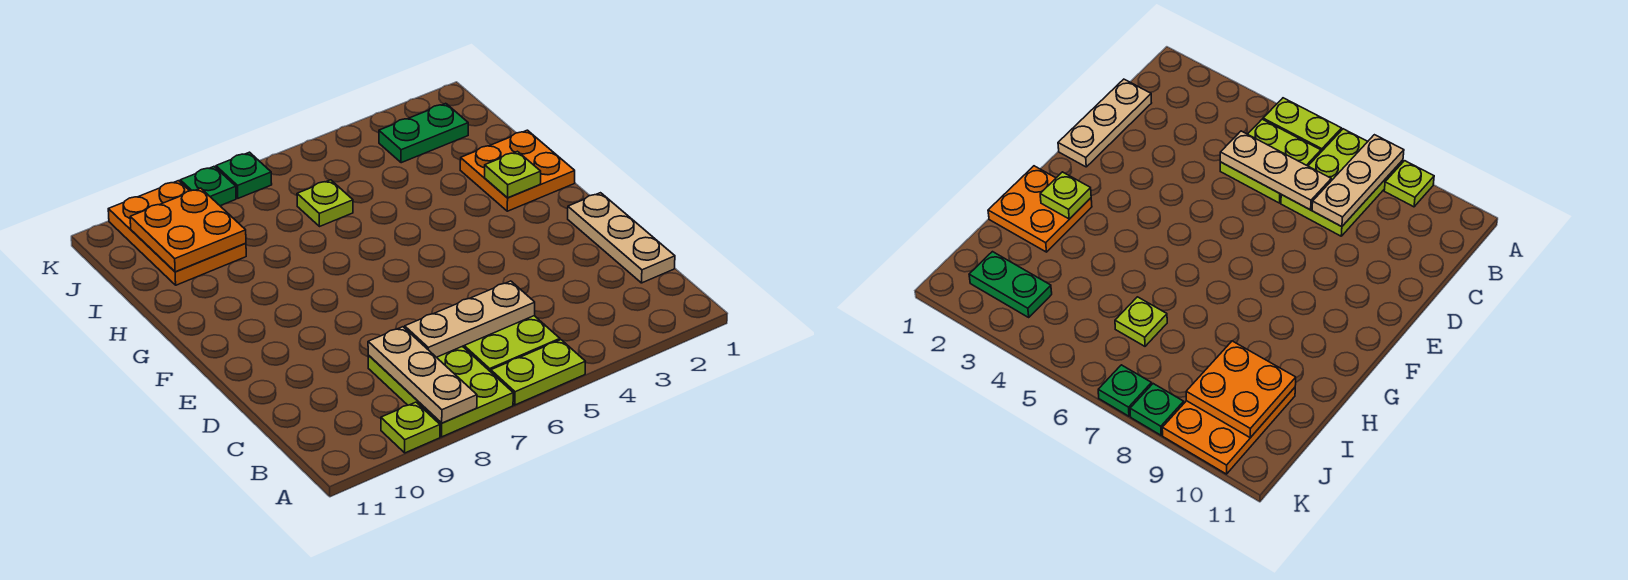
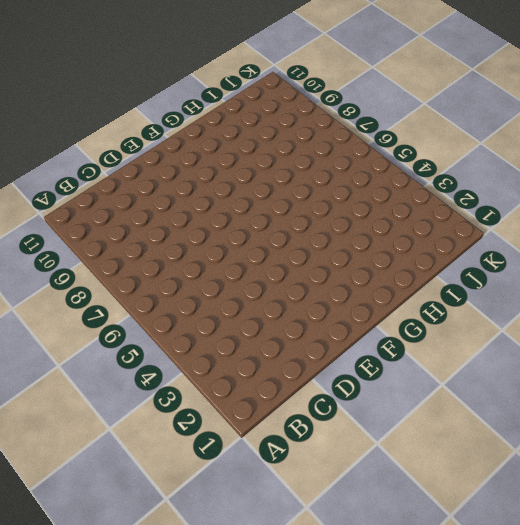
none -> lime 1x2 plate [491,340,585,405]
none -> lime 2x3 plate [368,346,513,437]
none -> lime 1x1 plate [381,402,440,453]

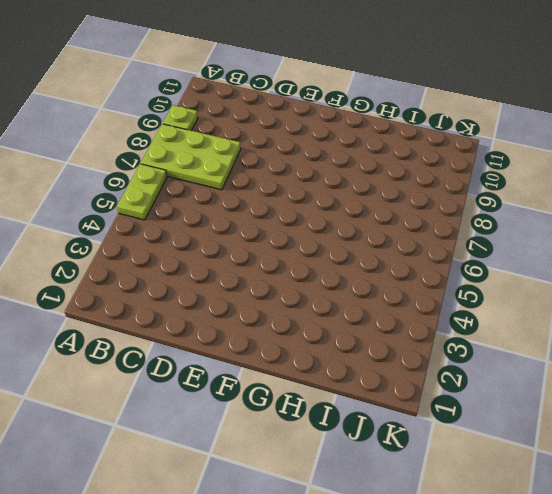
none -> lime 2x2 plate [463,316,560,372]
none -> tan 1x3 plate [568,193,675,283]
none -> orange 2x2 plate [460,130,575,211]

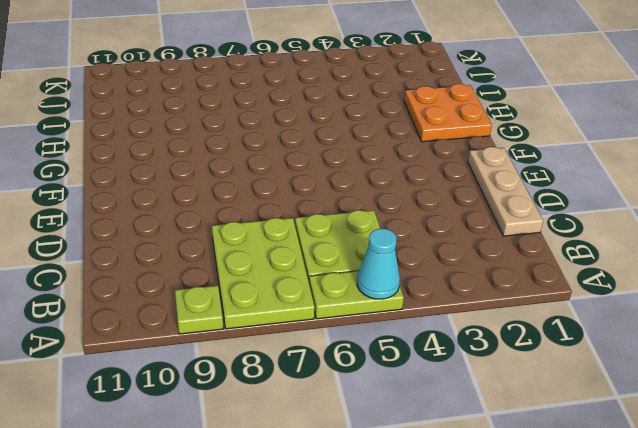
cyan 1x1 cone [357,228,400,299] -> none
none -> lime 1x1 plate [297,180,353,227]
none -> orange 2x3 plate [108,181,246,285]
none -> green 1x2 plate [379,103,468,163]

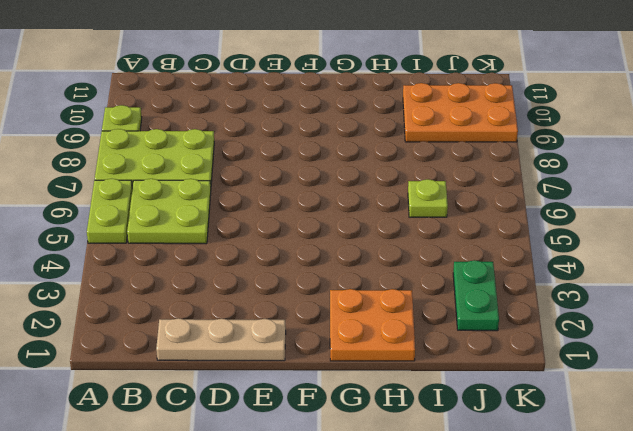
none -> green 1x1 plate [216,152,272,198]
none -> green 1x1 plate [180,167,236,206]
none -> tan 1x3 plate [368,327,477,423]

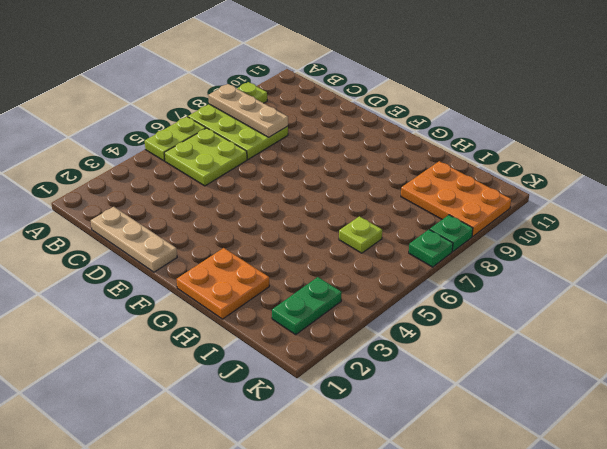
none -> tan 1x3 plate [405,281,535,357]
none -> lime 1x1 plate [485,151,541,198]
none -> orange 2x2 plate [130,188,246,272]

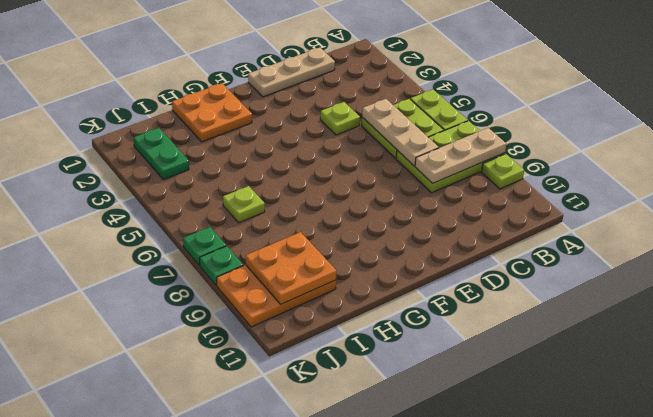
lime 1x1 plate [320,102,360,135] -> lime 1x1 plate moved to [485,151,541,198]

